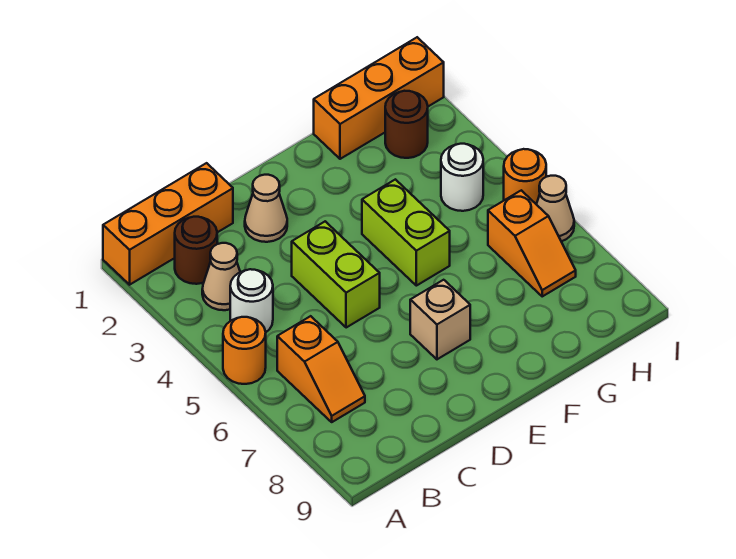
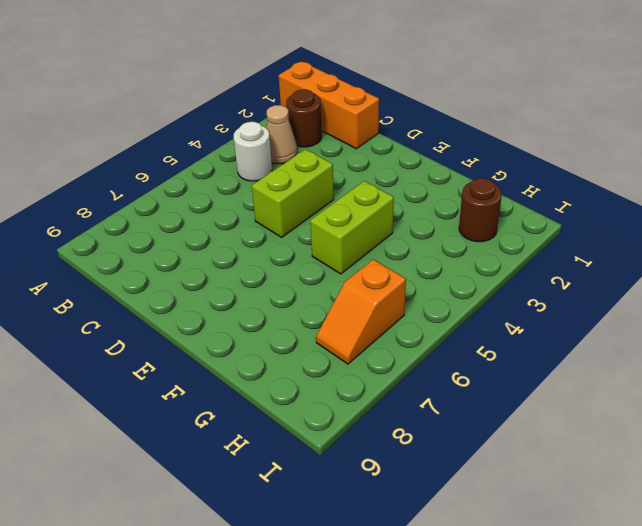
none -> orange 1x1 round brick [223,317,266,384]
none -> orange 1x2 slope [277,316,365,422]
none -> tan 1x1 cone [245,175,287,242]

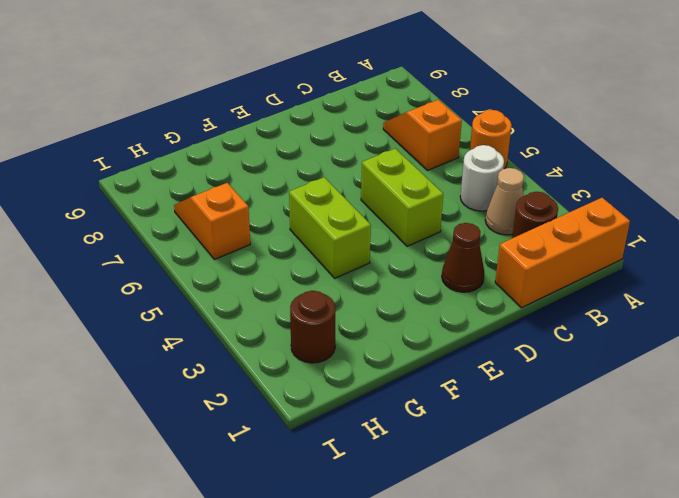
brown 1x1 cone [442,223,484,292] -> tan 1x1 cone [245,175,287,242]
none -> tan 1x1 brick [410,280,470,359]
none -> orange 1x3 brick [314,37,444,159]
none -> white 1x1 round brick [441,144,483,211]

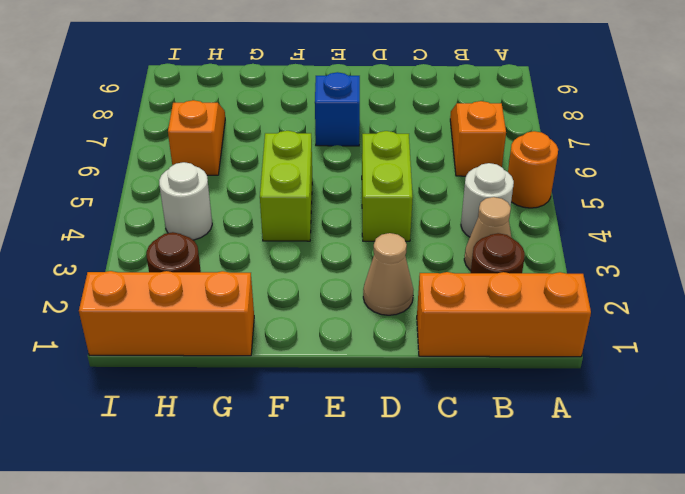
blue 1x1 brick [315,72,360,146] -> tan 1x1 brick [410,280,470,359]
none -> orange 1x1 round brick [504,149,546,204]
none -> tan 1x1 cone [536,176,574,241]

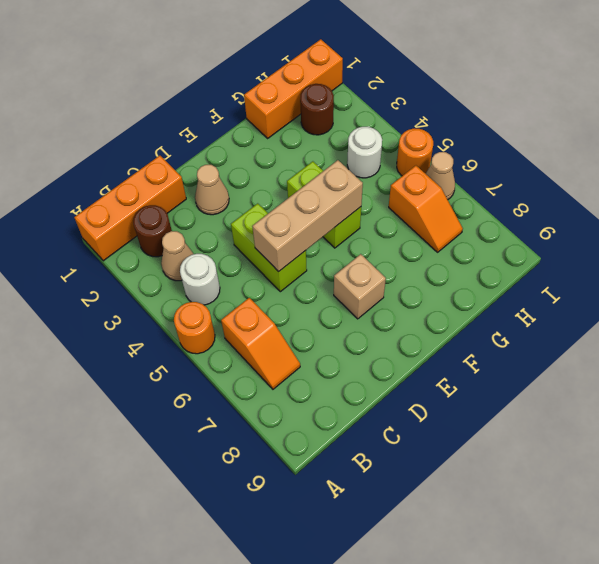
tan 1x3 brick [252,160,363,272] -> none

